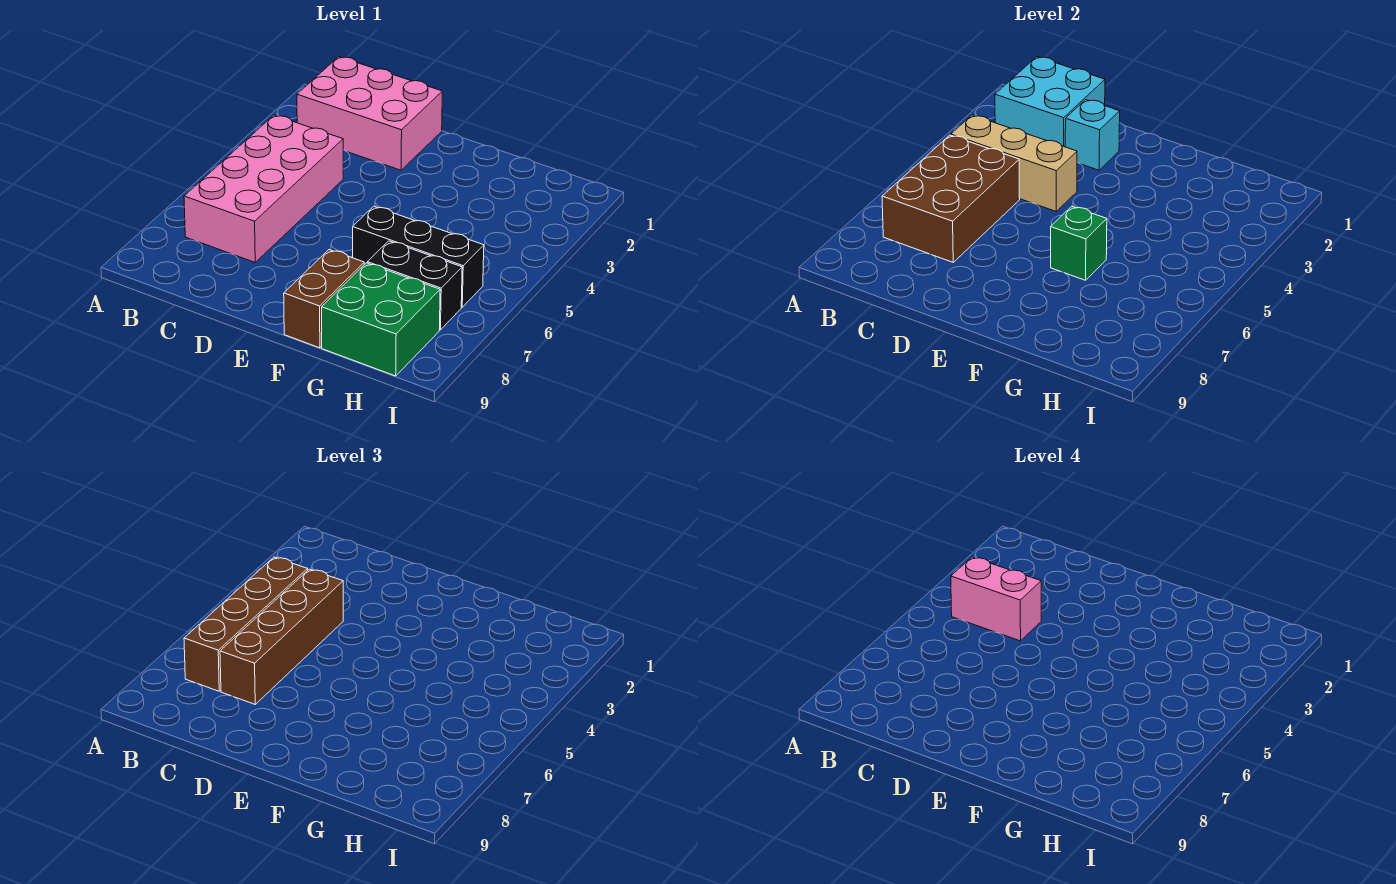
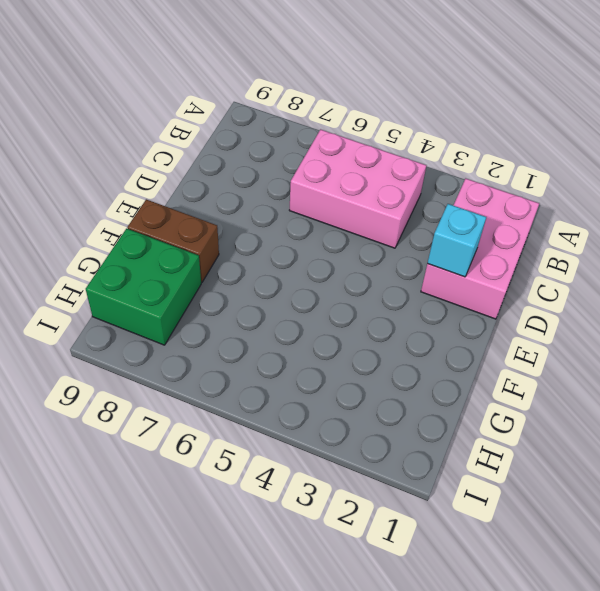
pink 2x3 brick [289,129,426,248] -> pink 2x4 brick [184,115,343,262]
none -> black 1x3 brick [353,206,484,307]
none -> black 1x2 brick [367,241,462,330]
none -> cyan 2x2 brick [995,57,1105,147]

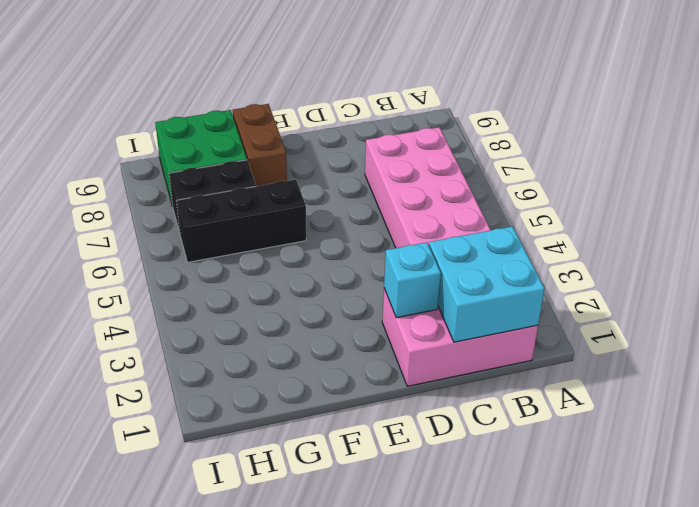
none -> tan 1x3 brick [951,115,1077,211]
none -> brown 2x3 brick [882,135,1020,262]
none -> green 1x1 brick [1051,206,1107,280]

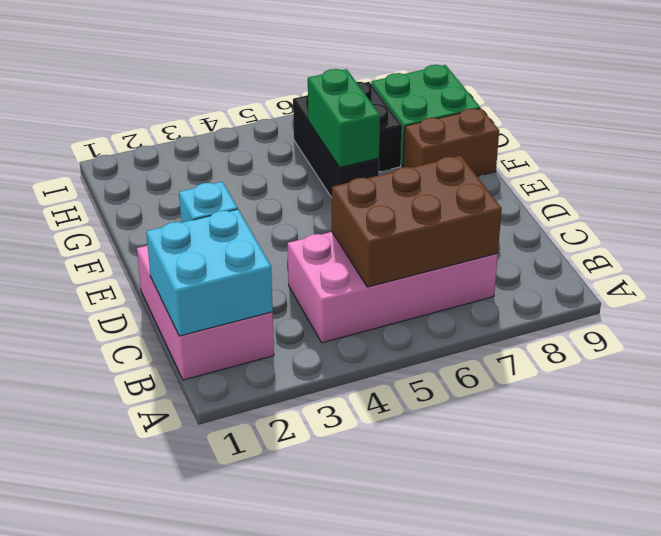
green 1x2 brick [308,69,380,167] -> green 1x1 brick [1051,206,1107,280]
none -> tan 1x3 brick [951,115,1077,211]
none -> brown 1x4 brick [184,557,308,691]
none -> brown 1x4 brick [220,569,343,704]

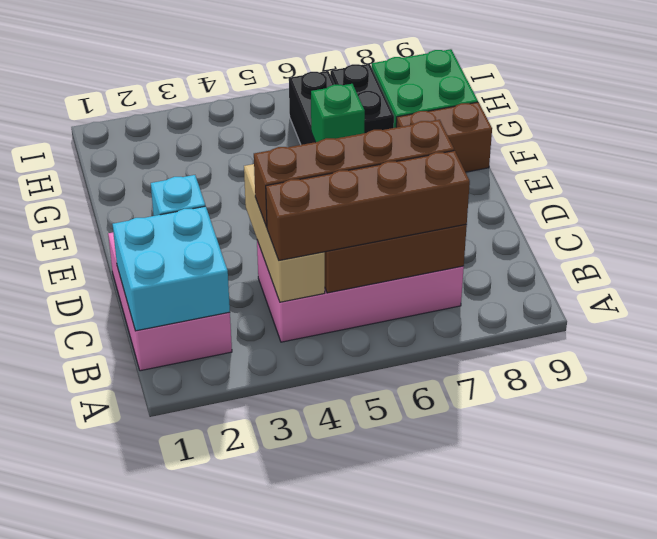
none -> pink 1x2 brick [951,557,1041,641]

